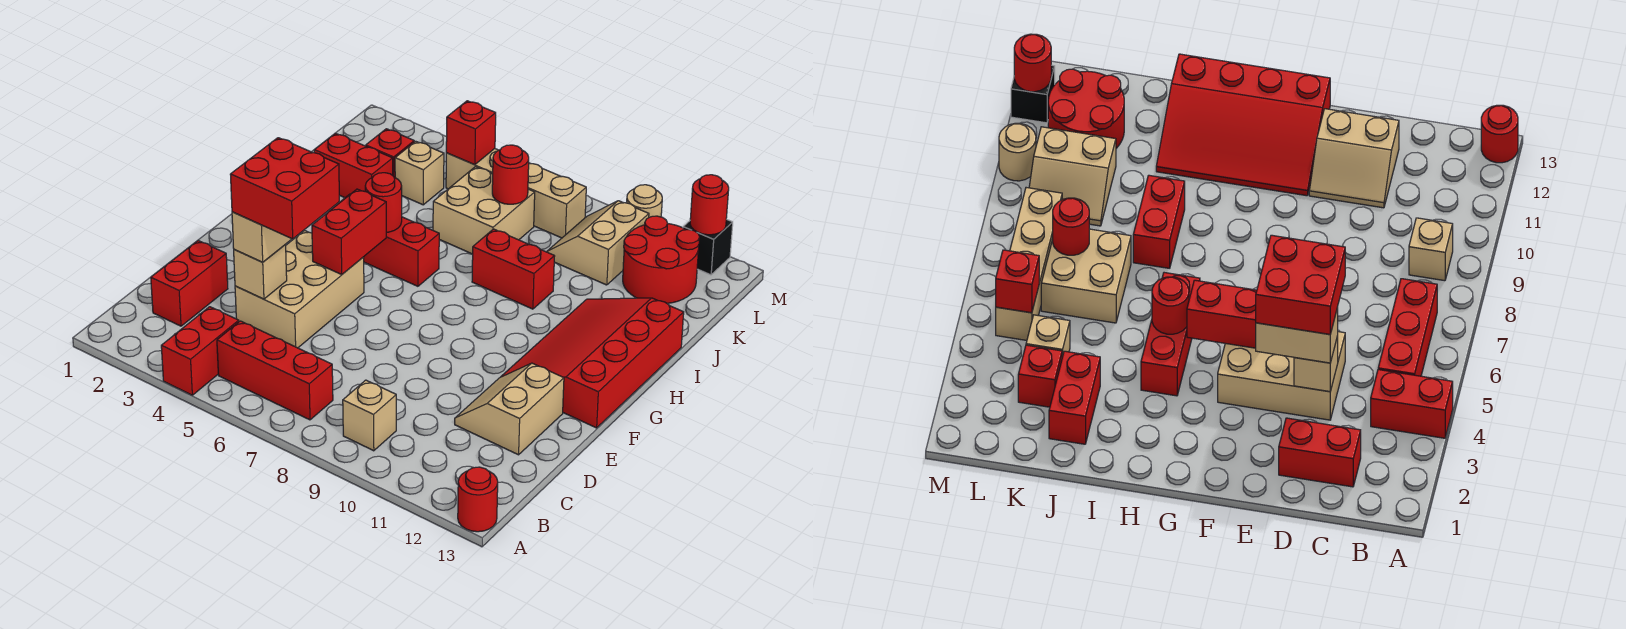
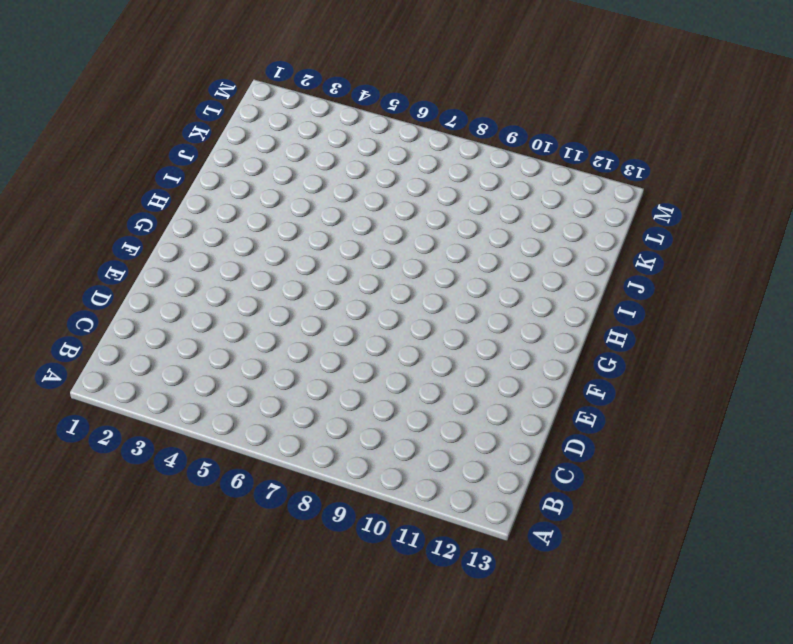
none -> red 1x2 brick [161,307,239,395]
none -> red 1x1 round brick [458,467,498,532]
none -> red 1x3 brick [217,321,333,420]

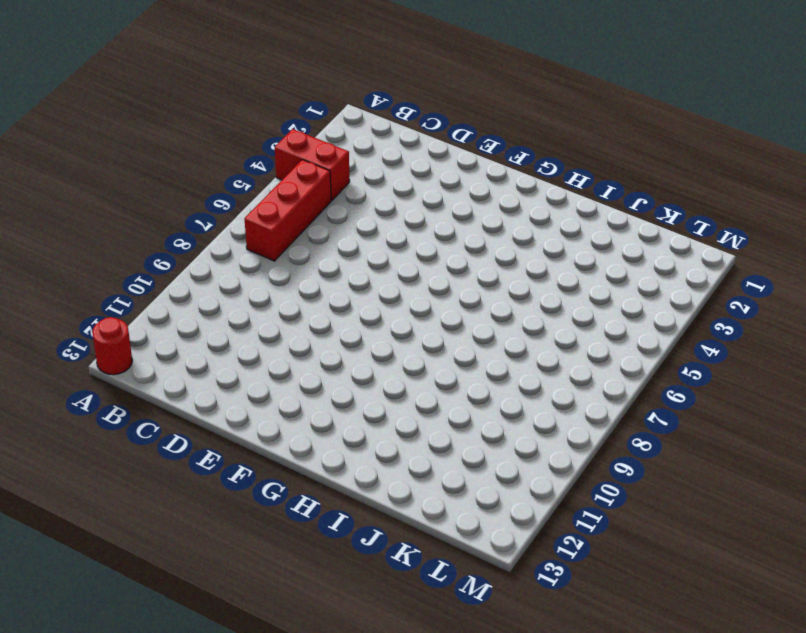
none -> tan 1x1 brick [343,380,396,451]
none -> red 1x2 brick [151,241,228,326]
none -> tan 2x3 brick [235,231,364,348]

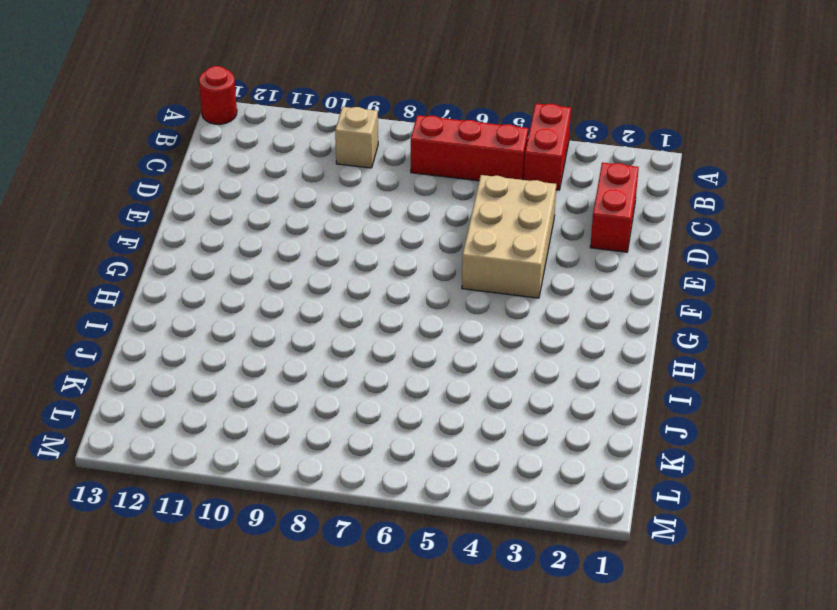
none -> tan 2x2 slope [455,363,564,455]
none -> red 3x4 slope [501,298,684,428]
none -> red 1x3 brick [328,194,439,286]

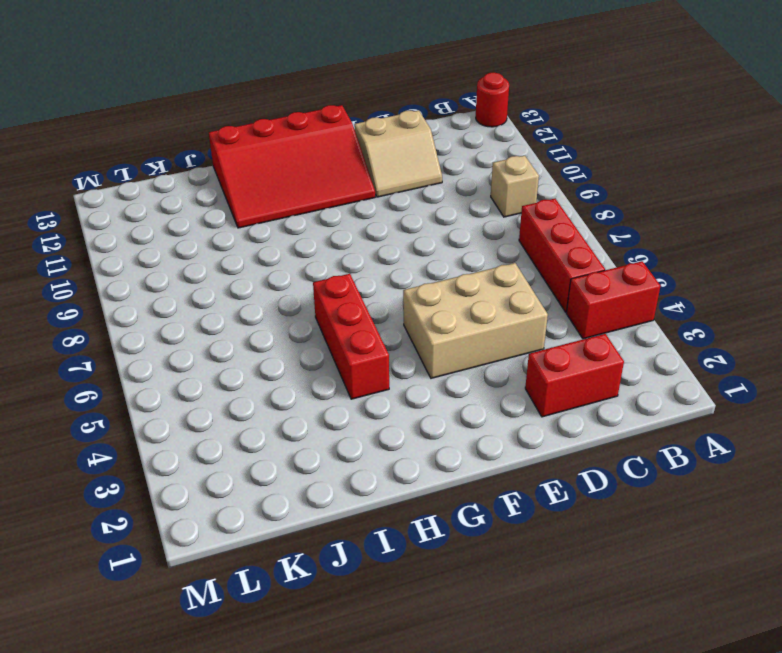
none -> red 1x2 brick [472,229,555,309]
none -> red 1x2 brick [314,133,393,198]
none -> tan 2x2 brick [433,167,535,254]

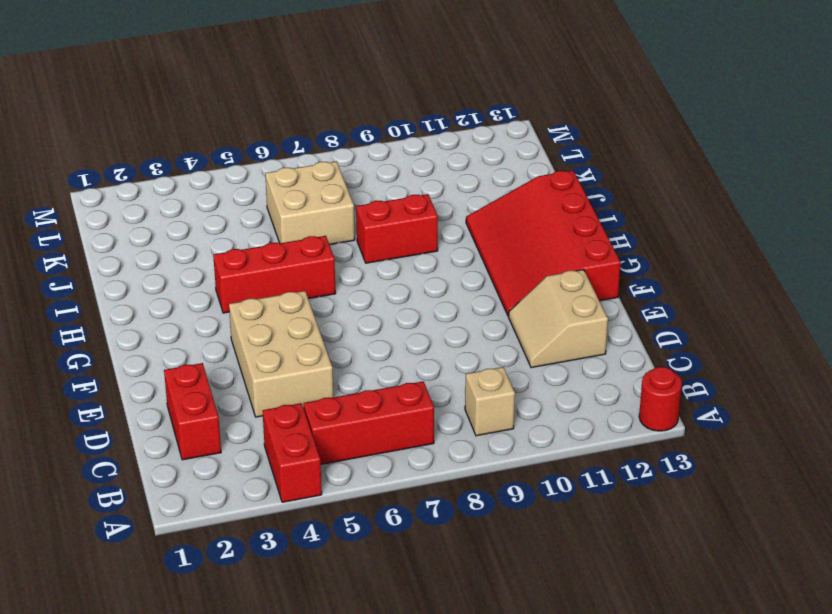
none -> red 1x2 brick [314,133,393,198]
none -> red 1x1 brick [366,129,414,177]
none -> tan 1x1 brick [395,141,444,205]

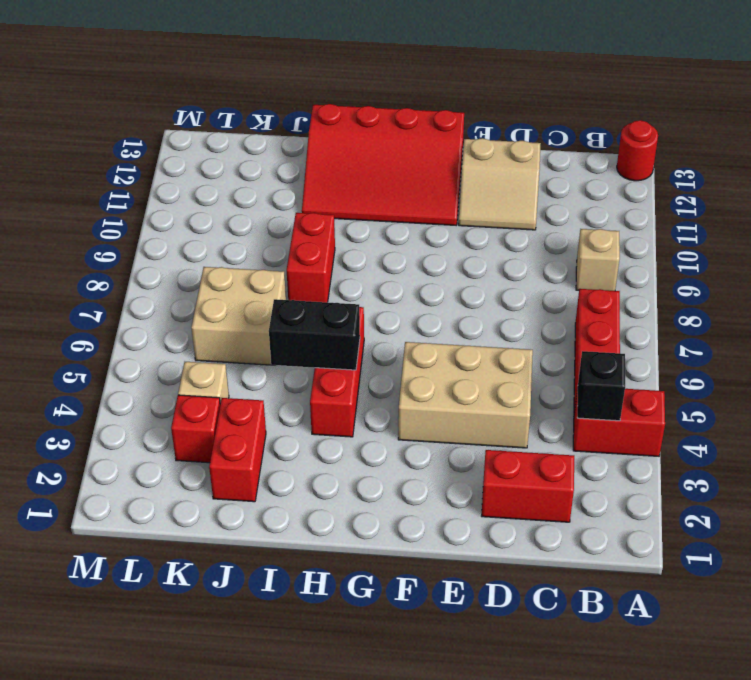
black 1x1 brick [577,351,625,421] -> black 1x1 brick moved to [683,219,733,275]
black 1x2 brick [269,299,360,370] -> red 1x1 round brick [365,173,402,232]
none -> tan 2x2 slope [547,201,649,285]
none -> red 2x2 round brick [623,216,700,303]
none -> tan 1x4 brick [446,149,586,238]

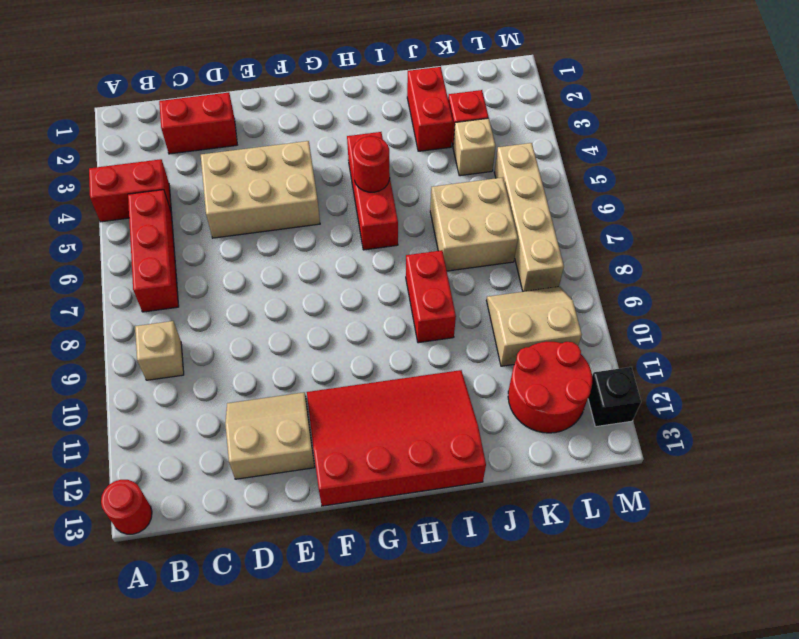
none -> tan 1x1 round brick [627,185,662,217]
none -> tan 1x1 brick [234,245,287,299]
none -> red 1x2 brick [312,189,386,274]

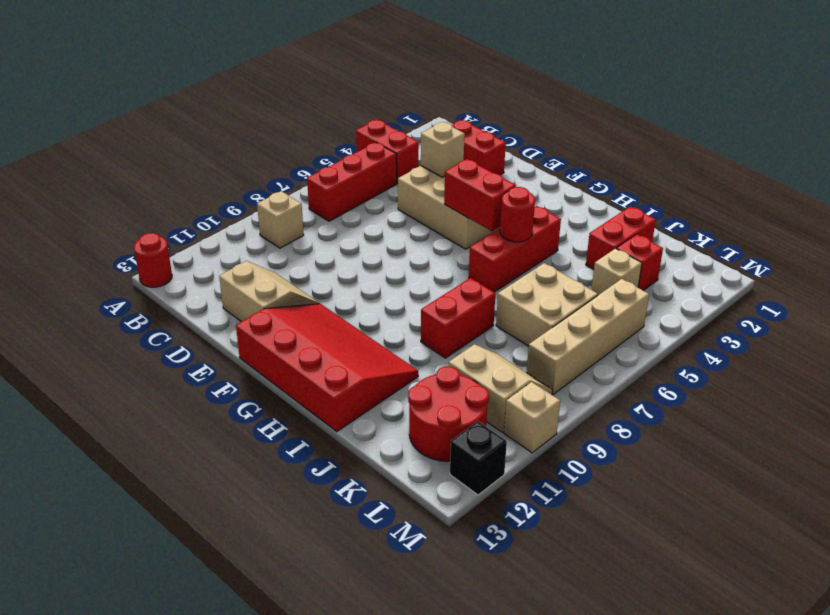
tan 1x1 brick [504,382,560,453] -> tan 1x1 round brick [627,185,662,217]
none -> red 1x1 round brick [492,145,529,204]
none -> red 1x1 brick [446,101,496,165]
none -> red 1x1 round brick [690,175,729,235]

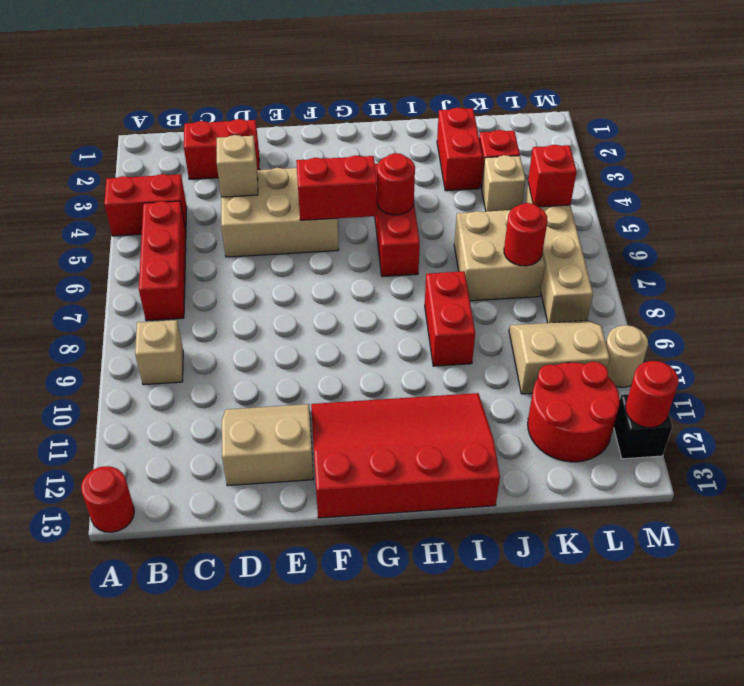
none -> tan 1x2 brick [232,212,291,262]
none -> red 2x2 brick [230,138,339,239]

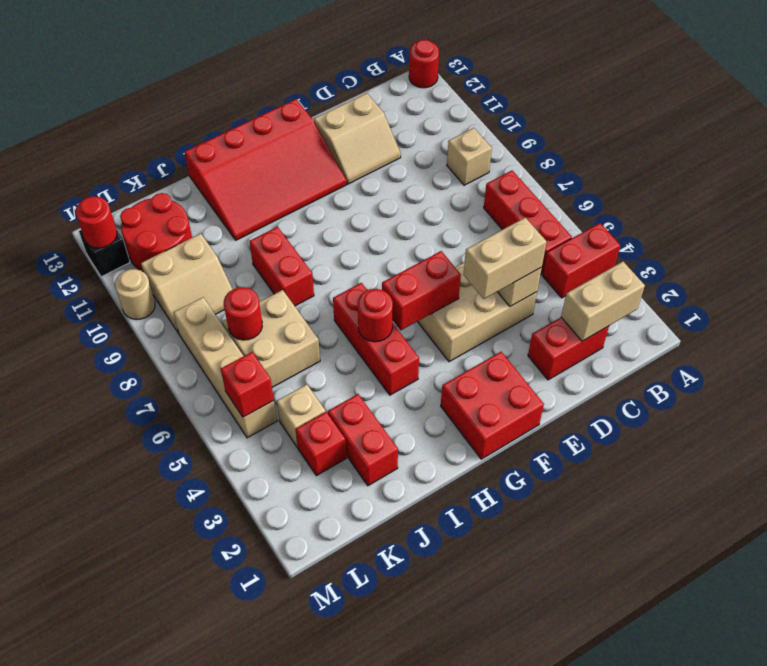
tan 1x2 brick [561,262,645,341] -> none
red 2x2 brick [441,352,544,459] -> red 2x2 brick moved to [230,138,339,239]

